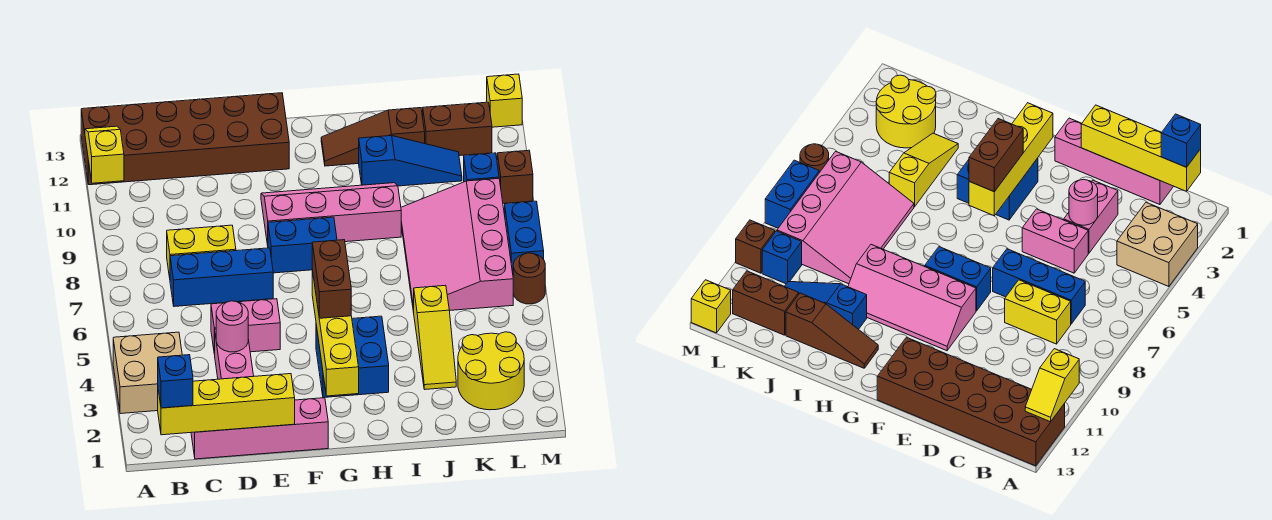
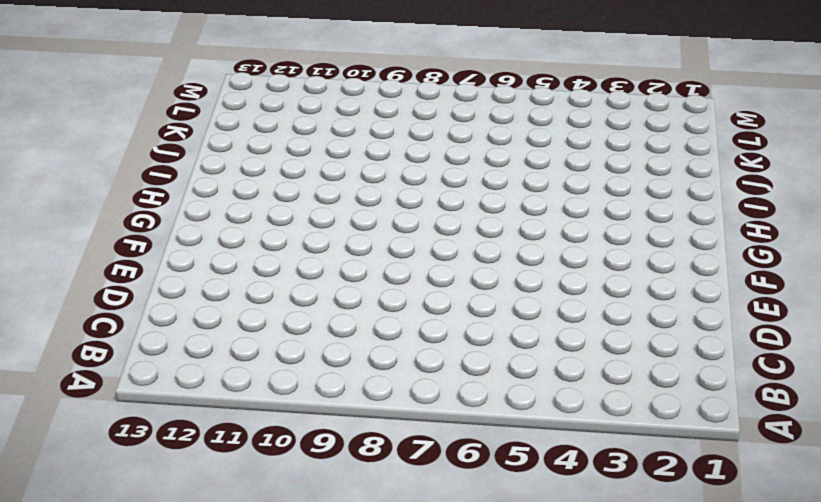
none -> tan 2x2 brick [113,332,182,414]
none -> brown 2x6 brick [81,93,289,185]
none -> pink 1x4 brick [191,398,328,459]

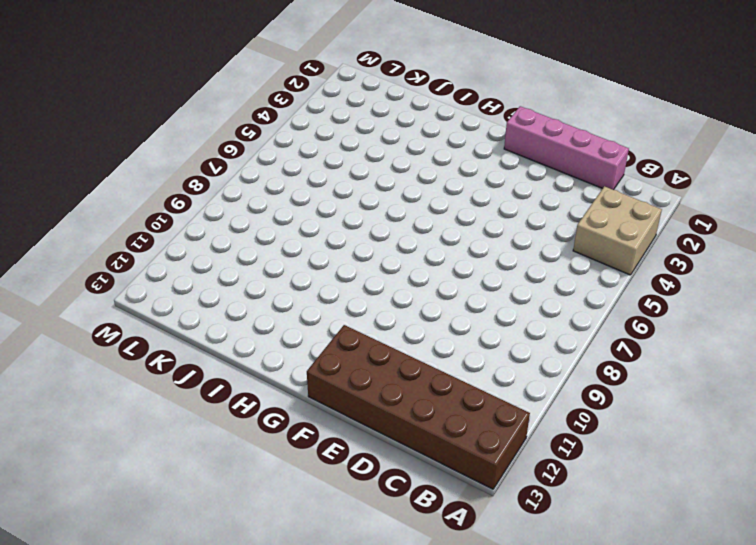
none -> blue 1x3 brick [170,248,273,307]
none -> yellow 1x2 brick [167,225,236,278]
none -> pink 1x2 brick [215,329,254,379]

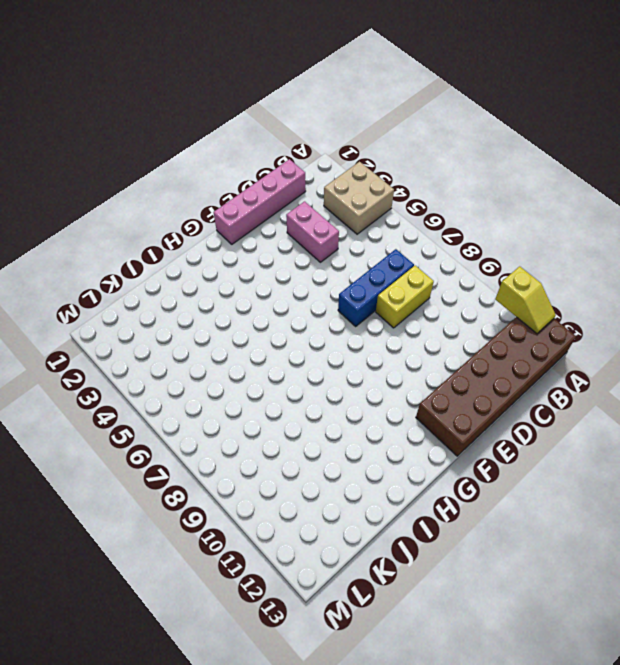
none -> pink 1x2 brick [211,299,280,354]
none -> blue 1x2 brick [268,217,337,273]
none -> pink 2x4 slope [261,183,401,245]

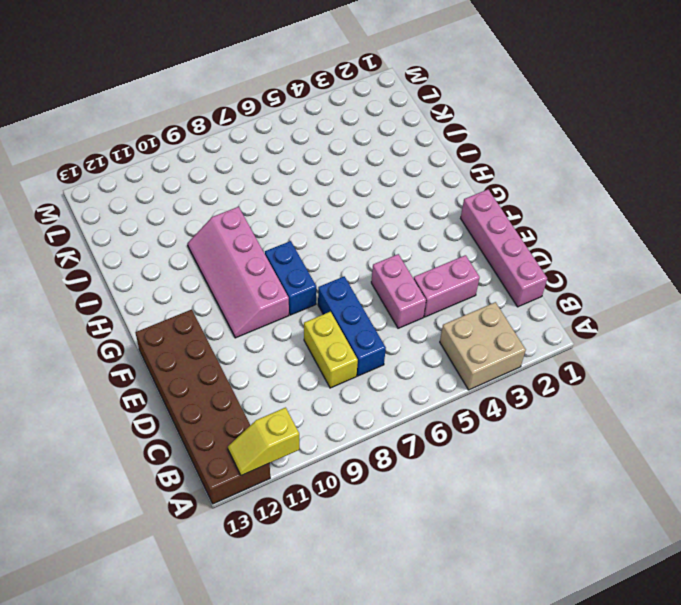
none -> blue 2x2 brick [316,316,389,398]
none -> brown 1x3 slope [321,108,425,166]
none -> blue 1x3 slope [359,136,462,186]

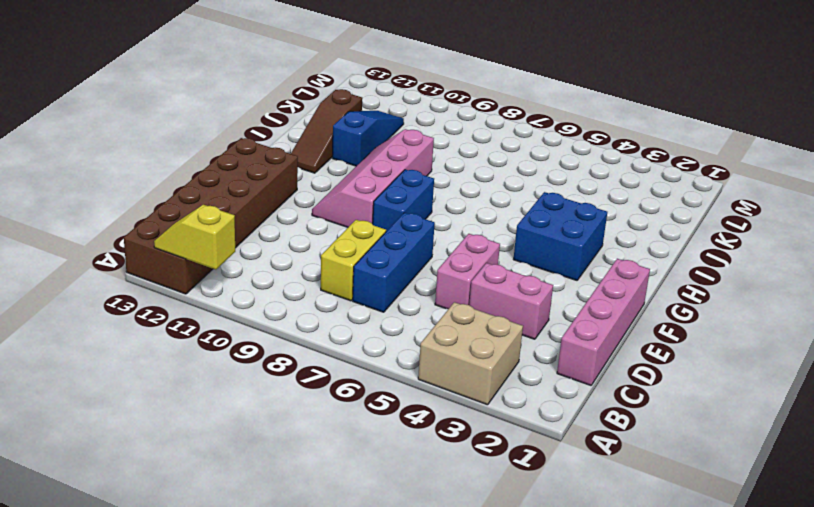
none -> yellow 1x3 slope [414,285,456,389]
none -> pink 3x4 slope [401,179,513,312]
none -> yellow 2x2 round brick [458,332,524,410]

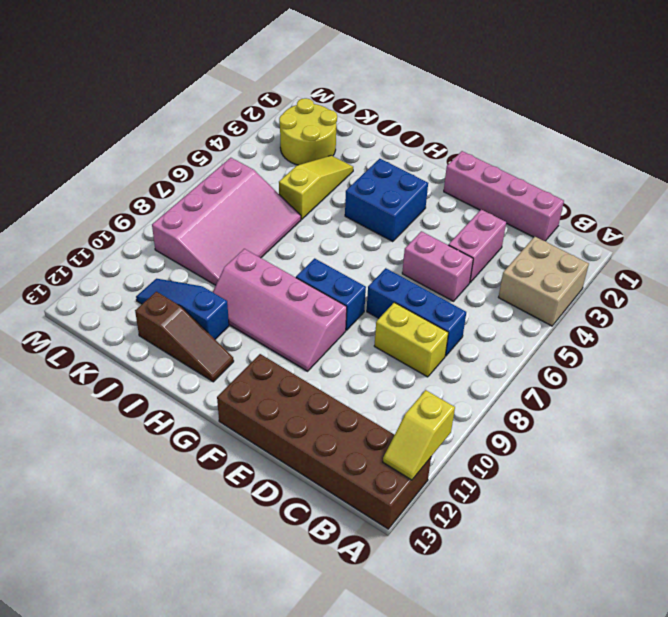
none -> brown 1x2 brick [423,102,492,156]
none -> blue 1x1 brick [464,153,499,182]
none -> brown 1x1 round brick [513,253,545,304]

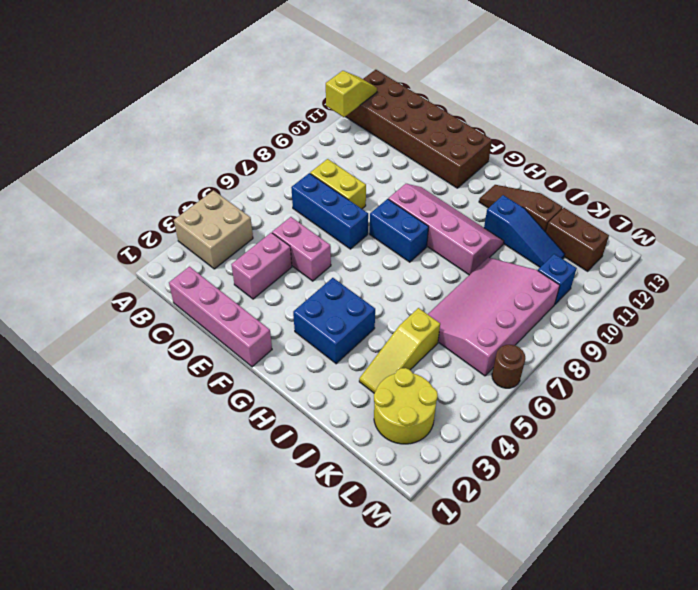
none -> blue 1x2 brick [505,201,544,273]
none -> brown 1x1 brick [497,150,533,203]
none -> yellow 1x1 brick [487,74,522,127]

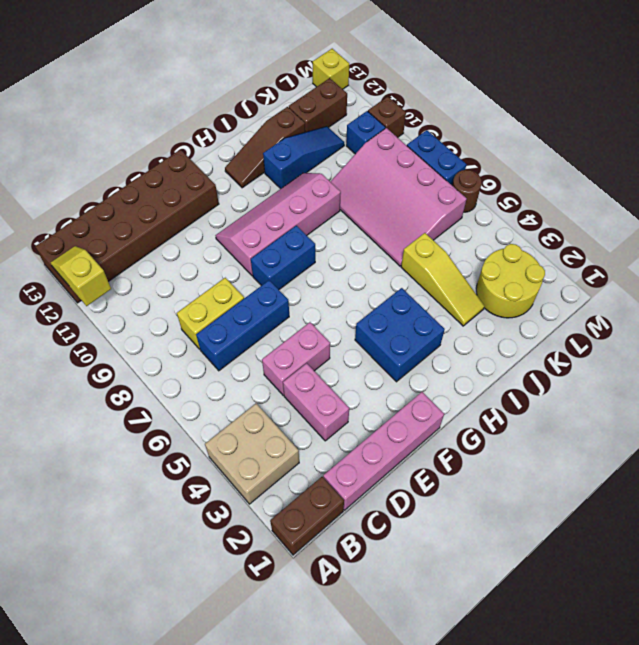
brown 1x2 brick [270,477,344,555] -> brown 1x2 brick turned to [312,240,351,318]
none -> yellow 1x4 brick [158,374,295,435]
none -> pink 1x1 round brick [216,301,248,352]
none -> yellow 1x4 brick [312,270,359,396]

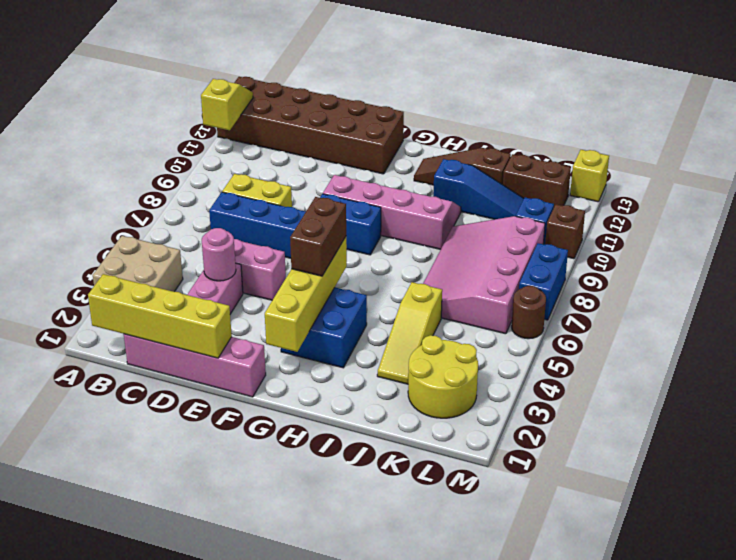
none -> blue 1x1 brick [158,355,193,408]

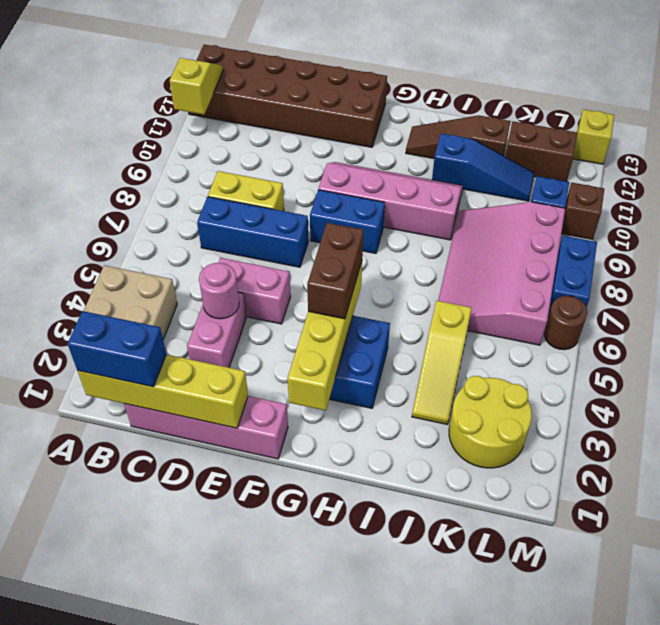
blue 1x2 brick [68,311,166,387] -> blue 1x1 brick [158,355,193,408]

